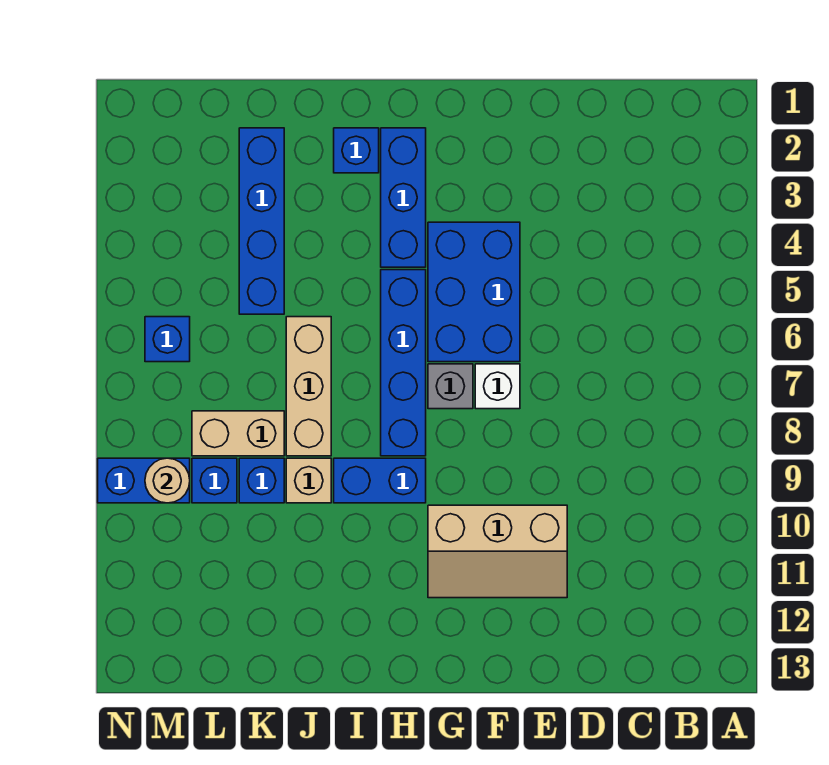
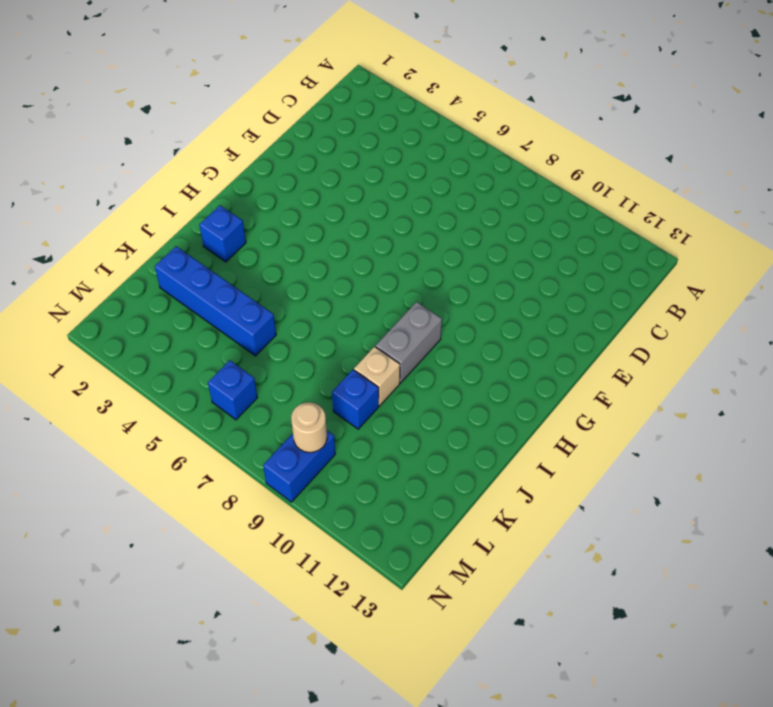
grey 1x2 brick [376,302,442,383] -> blue 1x2 brick [334,458,426,503]
none -> tan 2x3 slope [428,505,567,598]
none -> blue 2x3 brick [428,222,520,362]
none -> white 1x1 brick [475,364,520,409]

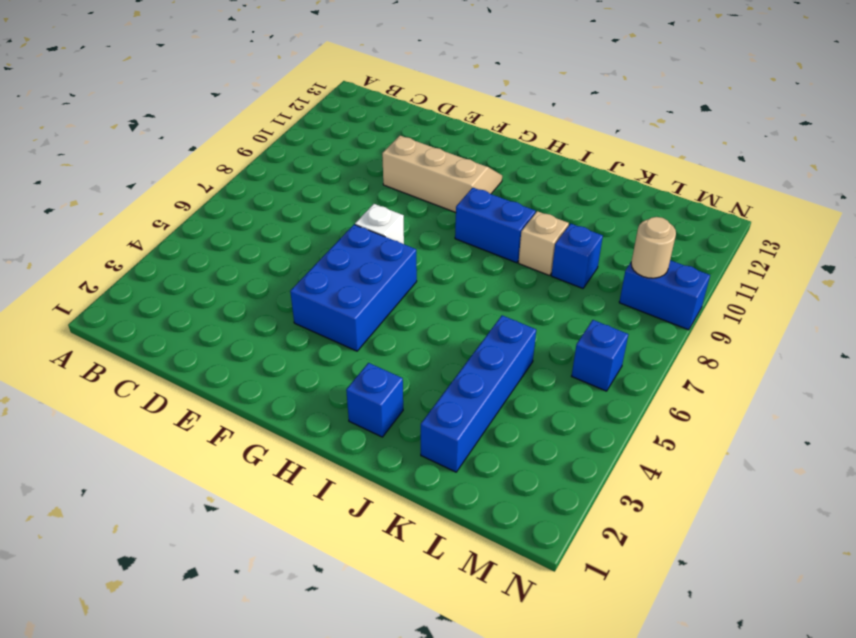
none -> grey 1x1 brick [428,364,473,409]
none -> blue 1x3 brick [381,128,426,267]
none -> blue 1x4 brick [381,270,426,456]

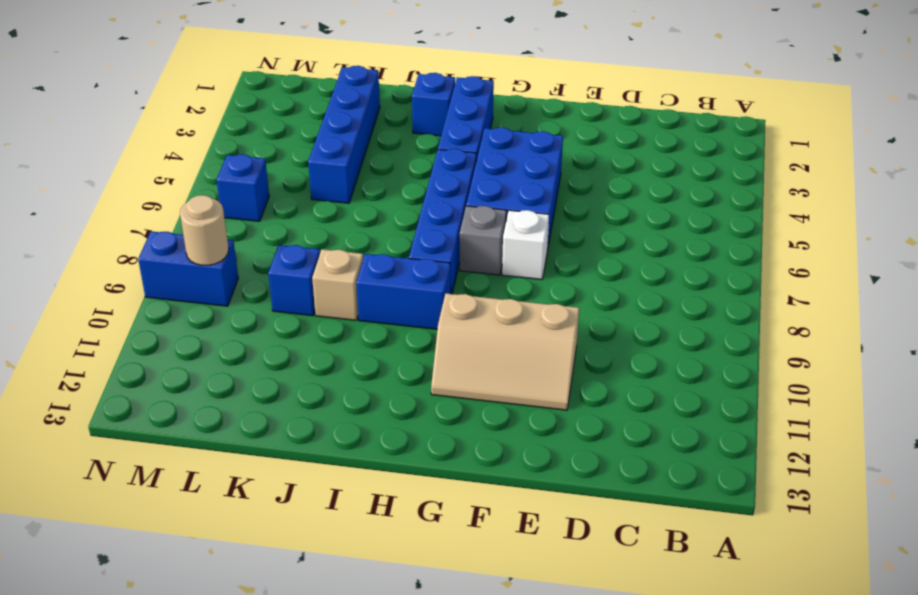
none -> tan 1x3 brick [286,317,331,456]
none -> tan 1x2 brick [192,411,284,456]
none -> blue 1x1 brick [192,458,237,503]

